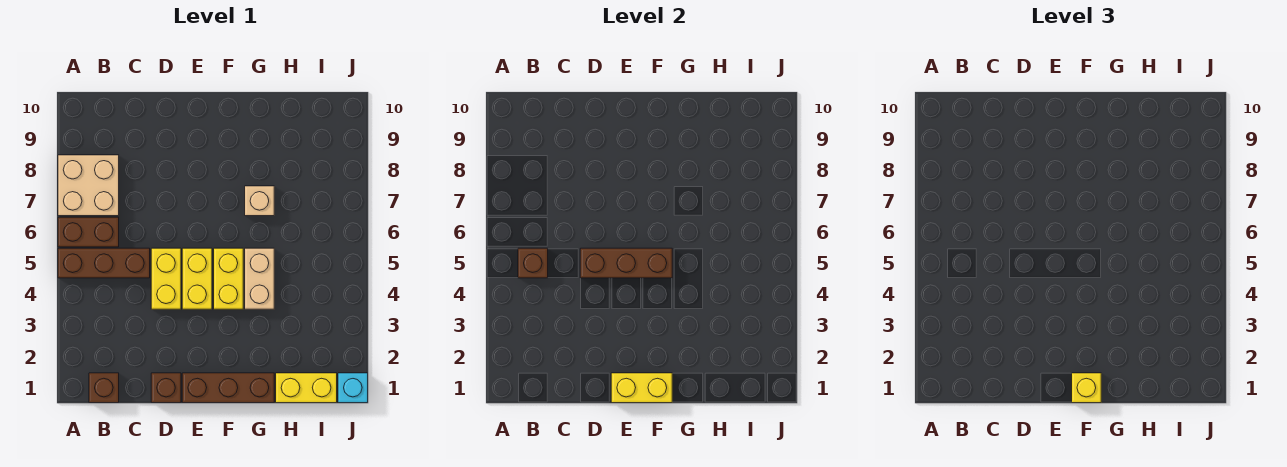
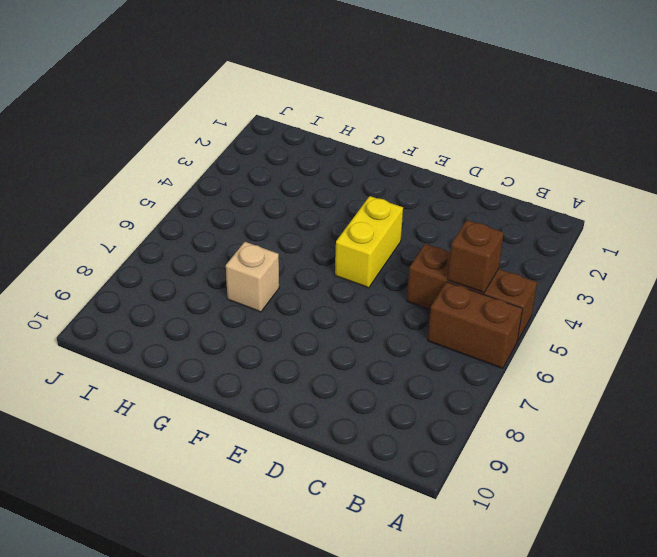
none -> tan 2x2 brick [58,155,119,216]
none -> brown 1x1 brick [89,373,119,403]
none -> brown 1x1 brick [151,373,181,403]

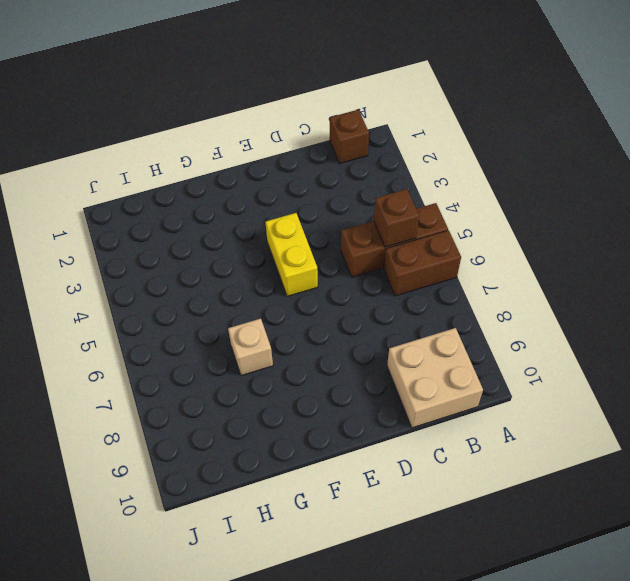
tan 2x2 brick [387,328,483,428] -> tan 2x2 brick moved to [58,155,119,216]
none -> brown 1x1 brick [151,373,181,403]
none -> yellow 1x2 brick [151,248,181,309]
none -> brown 1x3 brick [182,373,274,403]

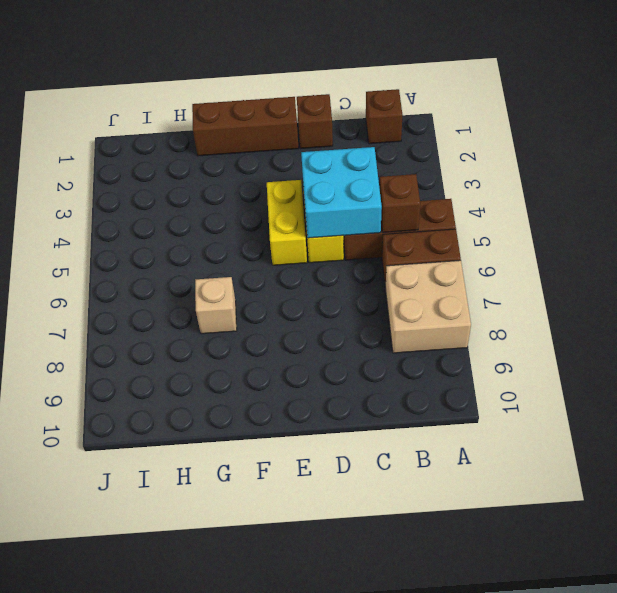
cyan 2x2 brick [301,147,382,238] -> brown 1x3 brick [580,248,672,278]
none -> yellow 1x2 brick [214,248,243,309]
none -> tan 1x2 brick [245,248,274,309]
none -> yellow 1x2 brick [276,373,337,403]

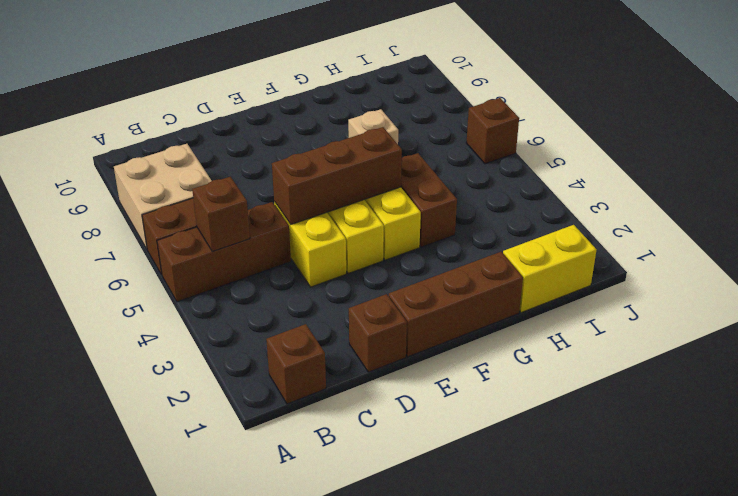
brown 1x2 brick [401,153,457,247] -> tan 1x2 brick [245,248,274,309]
brown 1x1 brick [467,98,519,164] -> none
none -> cyan 1x1 brick [338,373,368,403]
none -> yellow 1x2 brick [611,373,672,403]
none -> yellow 1x1 brick [1072,373,1101,403]

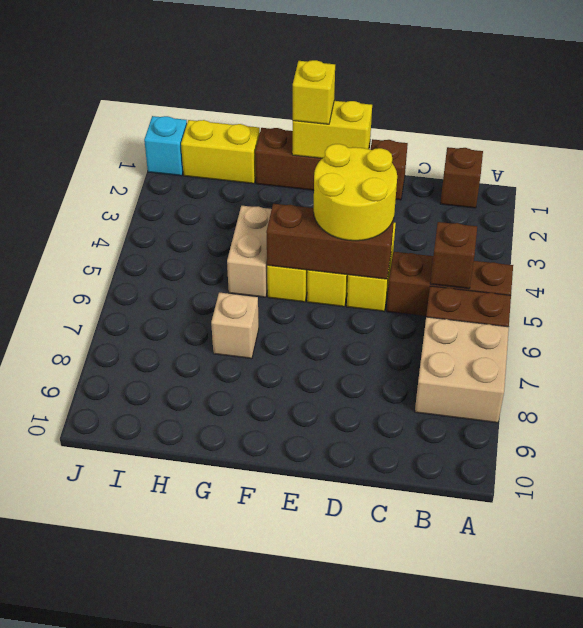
yellow 2x2 round brick [314,144,397,241] -> none

